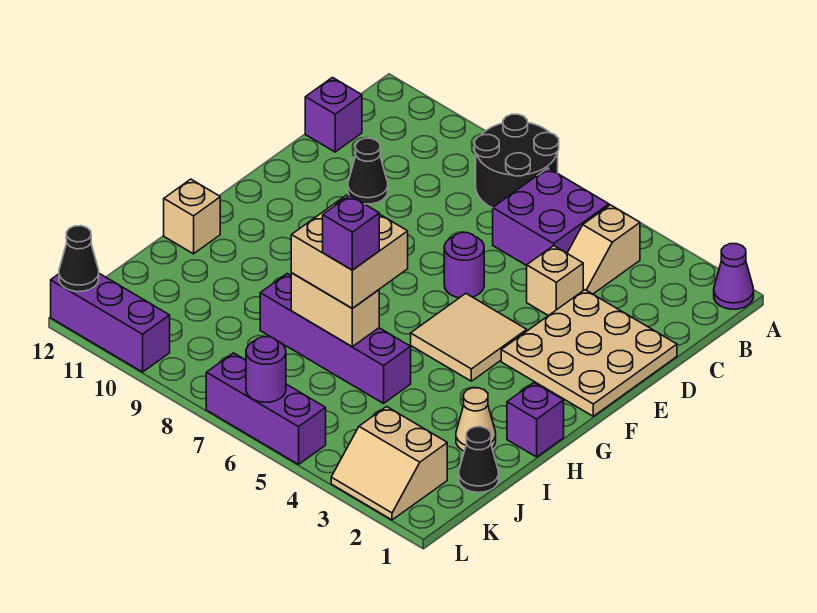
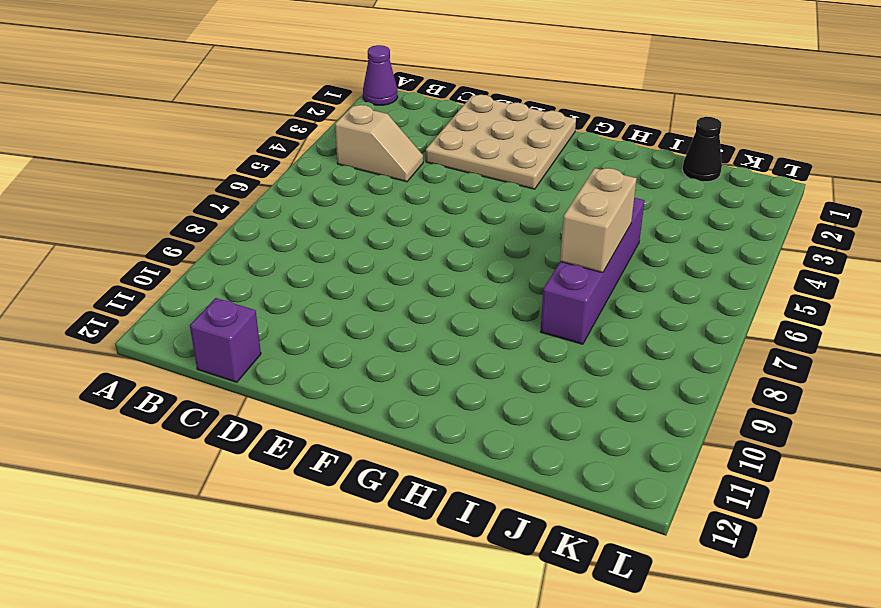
none -> black 2x2 round brick [475,114,559,208]
none -> purple 2x2 brick [493,168,609,266]
none -> tan 1x1 brick [527,246,583,316]

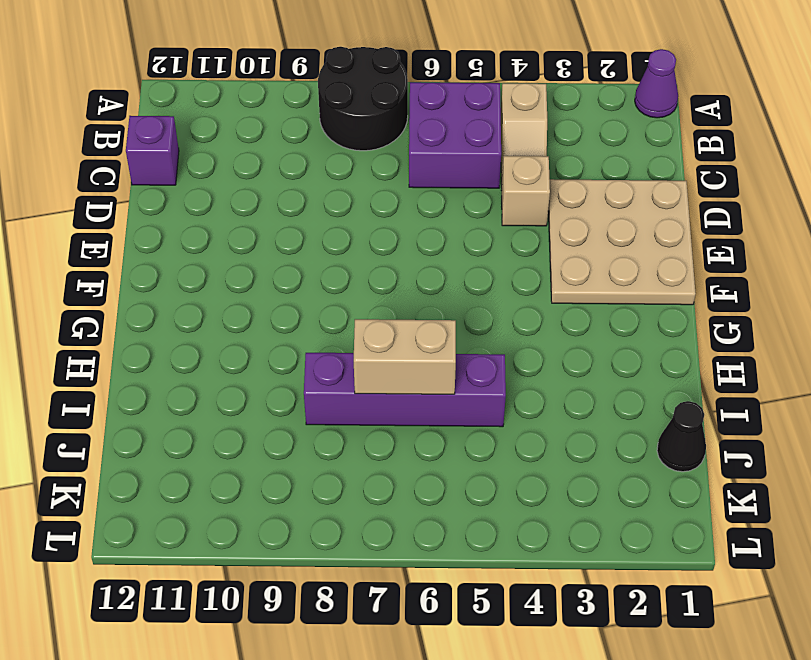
none -> black 1x1 cone [348,138,388,204]
none -> purple 1x1 round brick [444,233,484,298]
none -> tan 2x2 tile [411,294,527,381]

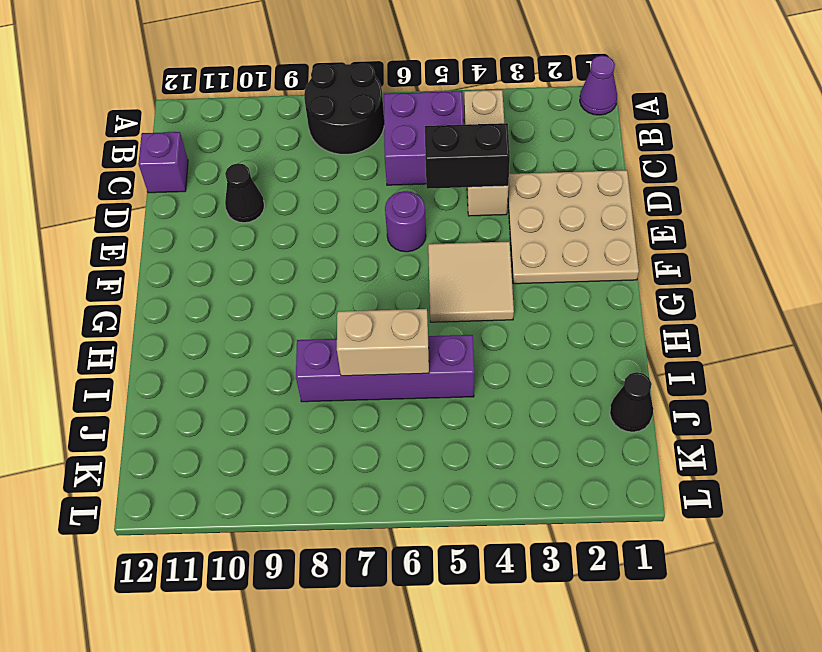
black 1x2 brick [425,123,510,189] -> none
none -> purple 1x1 brick [507,383,564,457]
none -> tan 1x1 brick [164,179,220,254]
none -> tan 1x1 cone [456,388,496,451]

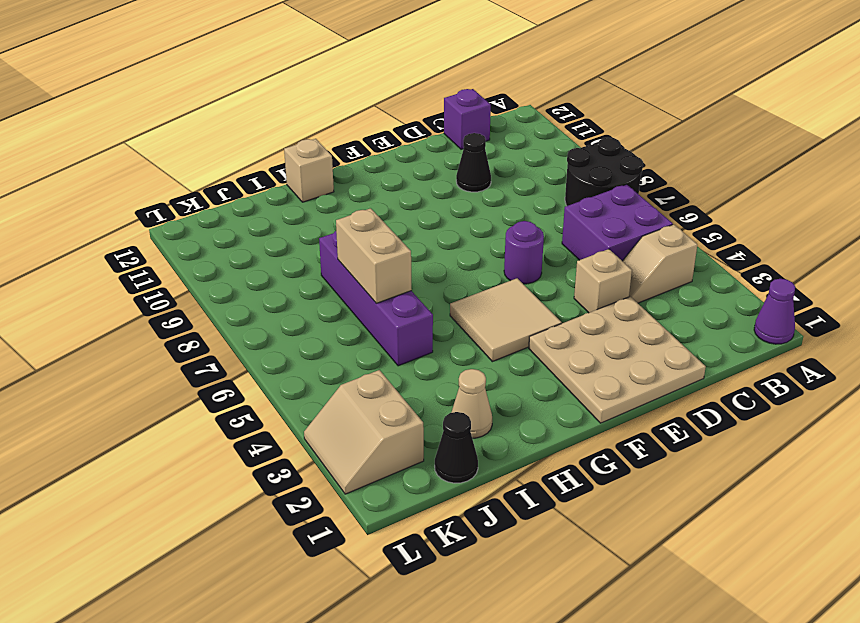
none -> purple 1x1 brick [507,383,564,457]
none -> purple 1x3 brick [206,353,326,464]
none -> purple 1x3 brick [51,274,170,372]

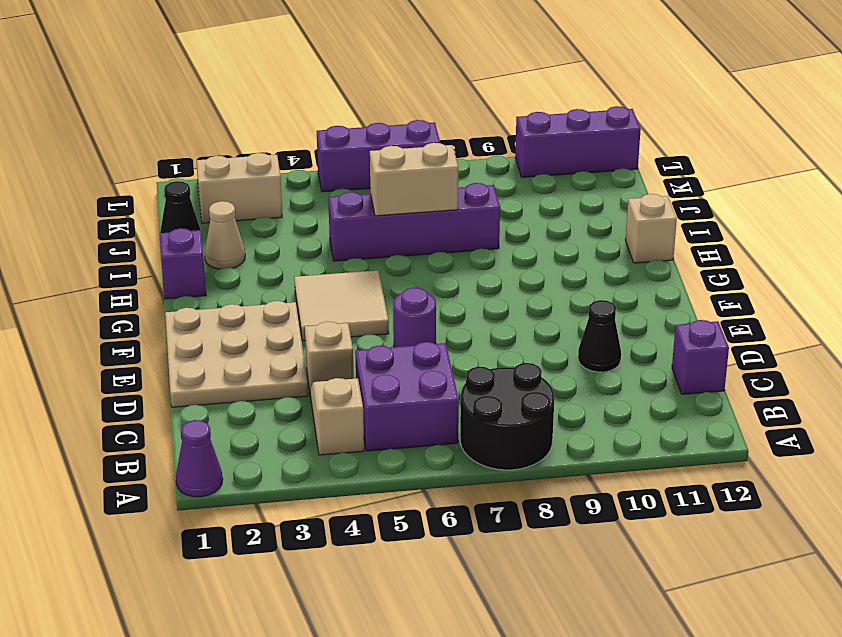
none -> purple 1x1 round brick [246,337,286,402]
none -> black 1x1 cone [59,226,99,292]
none -> tan 2x2 brick [291,195,408,308]

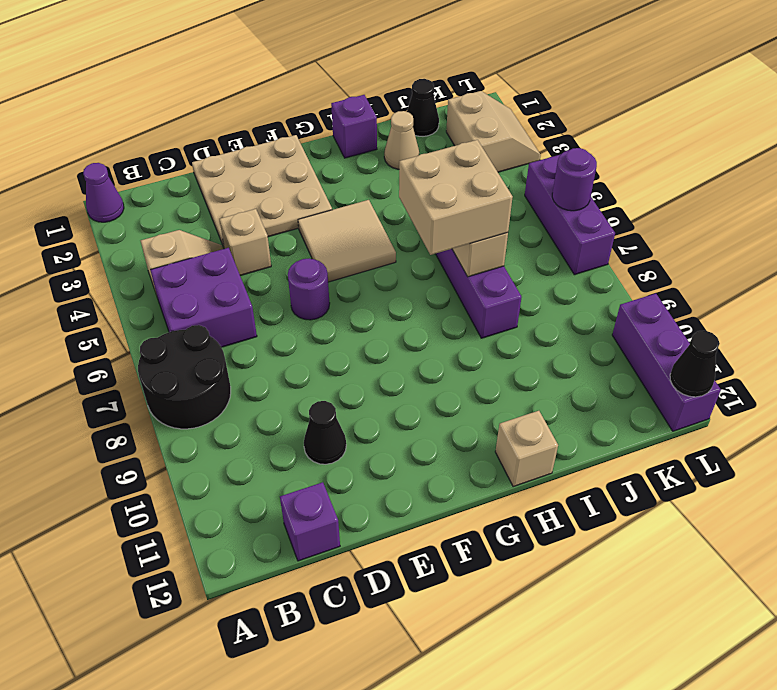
none -> purple 1x1 brick [323,195,379,270]

